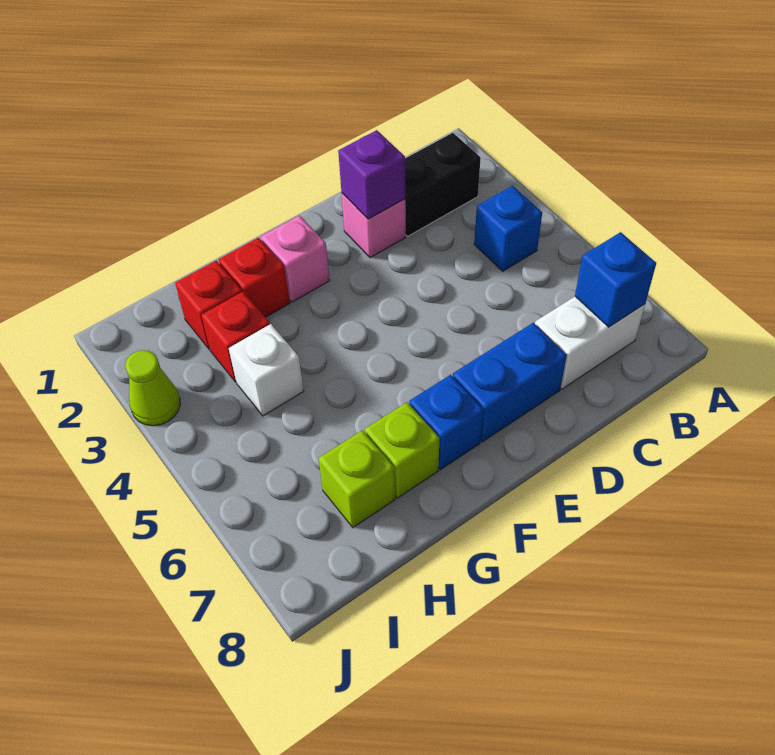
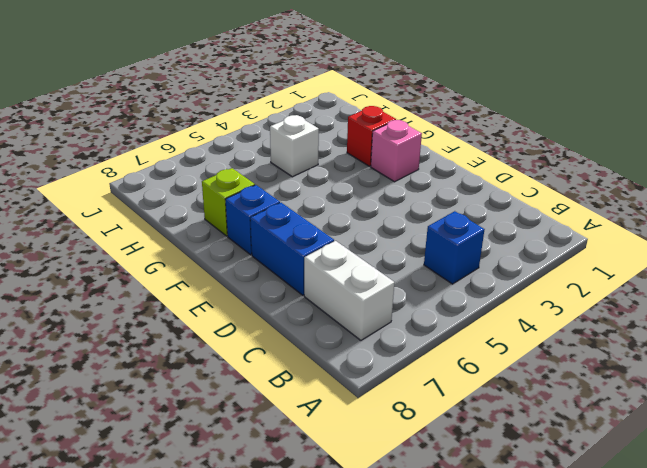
none -> black 1x2 brick [405,133,481,236]
none -> pink 1x1 brick [342,193,406,258]
none -> red 1x1 brick [175,261,242,349]

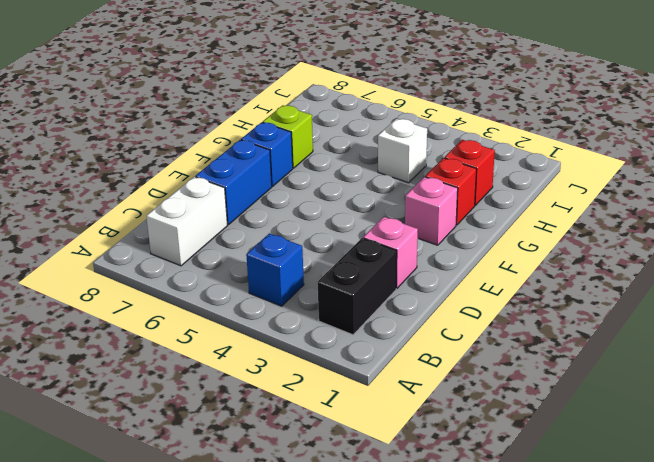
none -> red 1x1 brick [201,292,270,382]
none -> lime 1x1 brick [319,430,395,527]
none -> lime 1x1 cone [125,350,180,426]

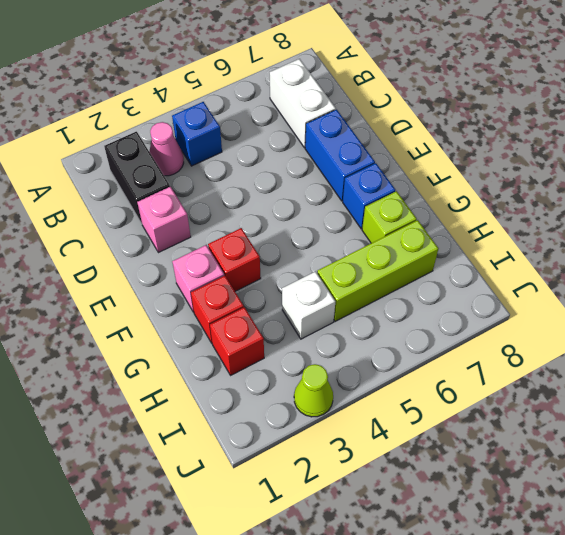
pink 1x1 cone [149,122,184,176] -> none
red 1x1 brick [208,228,261,291] -> red 1x1 brick moved to [201,292,270,382]
lime 1x3 brick [317,220,438,321] -> lime 1x1 brick [319,430,395,527]
none -> blue 1x1 brick [575,232,656,327]
none -> purple 1x1 brick [338,130,405,219]

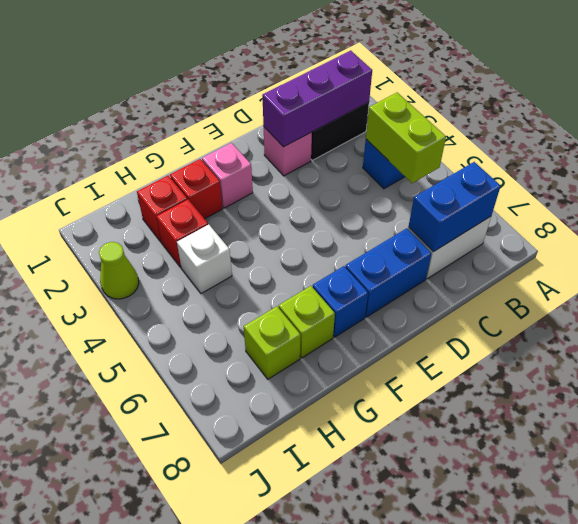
purple 1x3 brick [262,51,372,147] -> purple 1x1 brick [338,130,405,219]
lime 1x2 brick [366,93,446,183] -> none
blue 1x2 brick [409,162,501,252] -> blue 1x1 brick [575,232,656,327]

